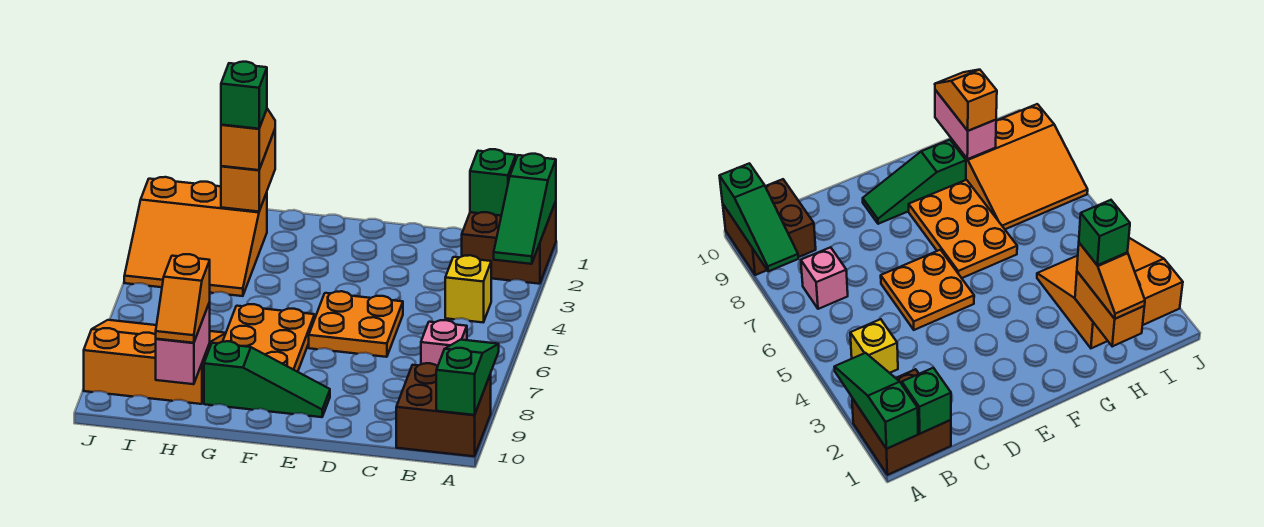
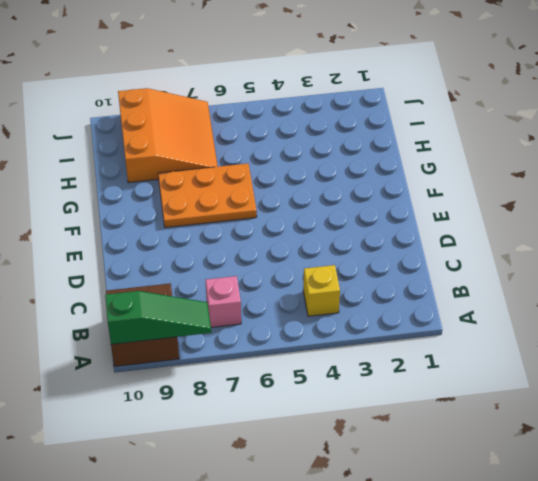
none -> brown 2x2 brick [462,202,556,284]
none -> orange 2x2 plate [309,291,403,357]
none -> green 1x3 slope [204,341,330,417]

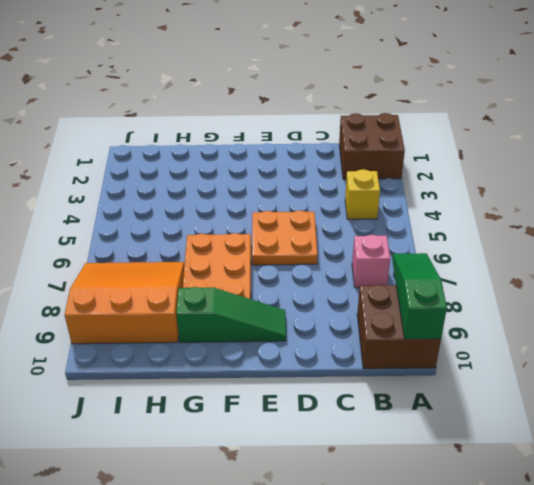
none -> orange 3x3 slope [124,177,267,296]
none -> green 1x3 slope [494,154,556,264]
none -> green 1x1 brick [470,149,516,216]

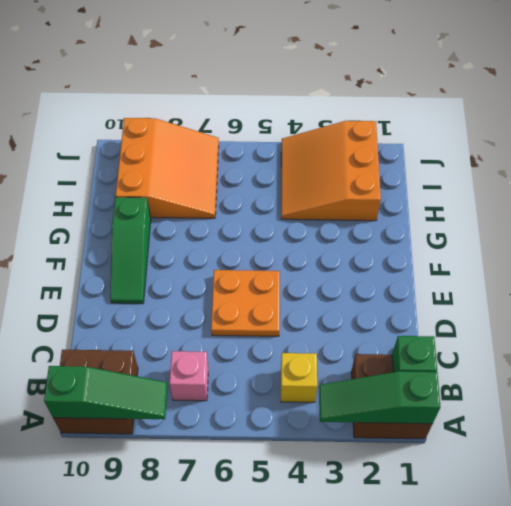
none -> orange 2x3 plate [223,304,315,372]
none -> orange 1x2 brick [221,130,275,212]
none -> pink 1x2 brick [156,302,210,384]

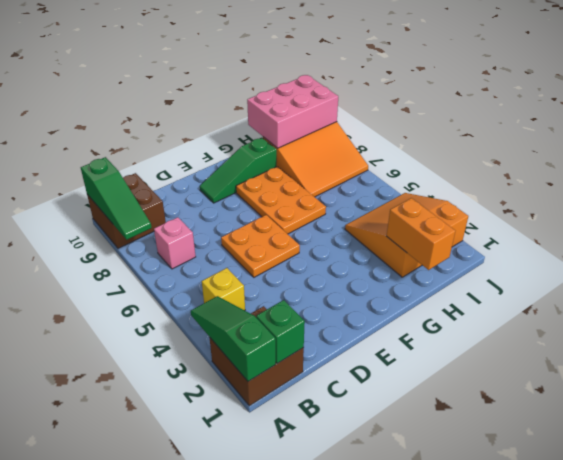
pink 2x3 brick [247,75,338,148] -> pink 1x2 brick [156,302,210,384]
none -> orange 1x2 slope [221,109,275,170]
none -> orange 1x2 slope [156,254,210,343]
none -> green 1x1 brick [221,62,267,129]

